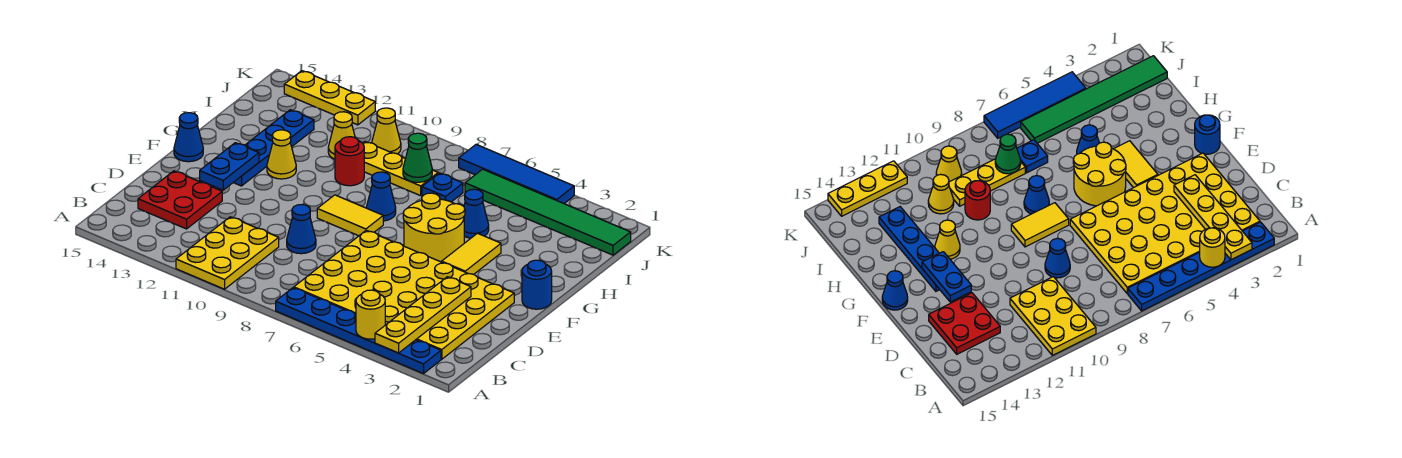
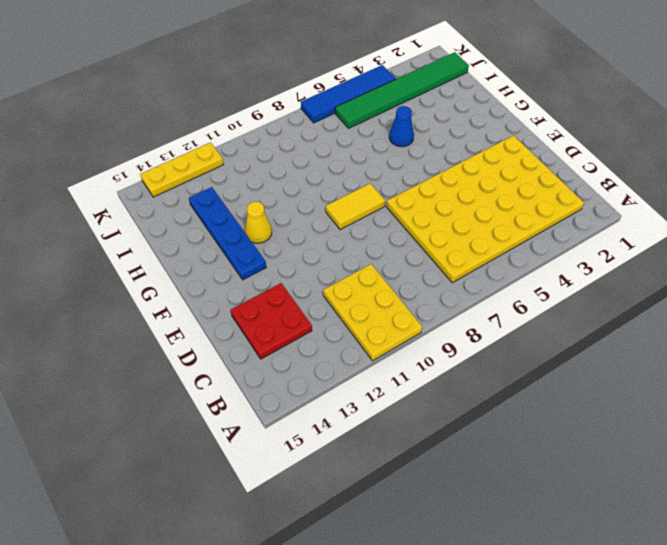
none -> blue 1x6 plate [276,288,441,374]
none -> blue 1x1 cone [287,205,316,254]
none -> blue 1x1 round brick [522,260,552,309]

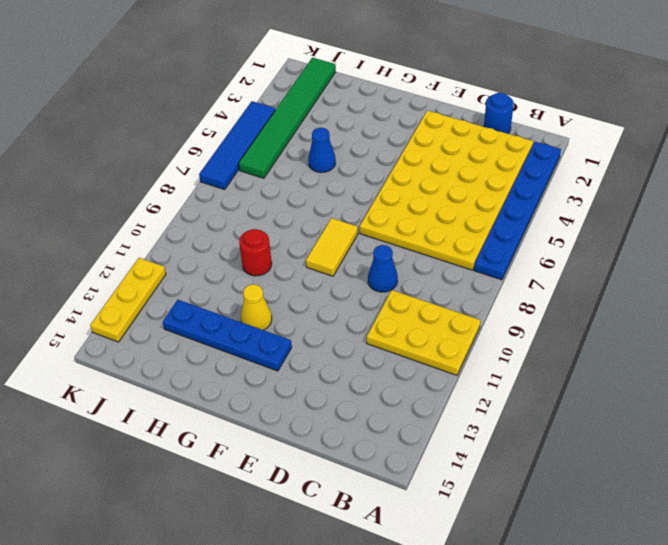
blue 1x1 round brick [484,93,514,134] -> blue 1x1 round brick moved to [522,260,552,309]
none -> red 2x2 plate [138,171,222,229]
none -> yellow 1x2 tile [442,233,501,274]
none -> yellow 2x2 round brick [403,193,465,262]

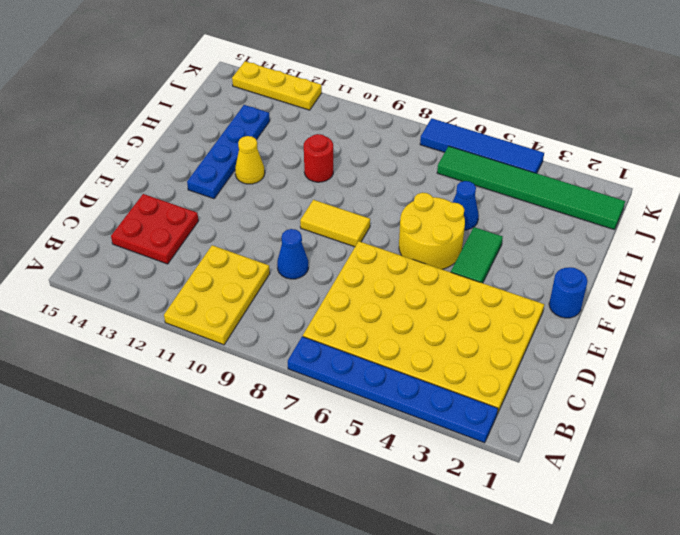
green 1x2 tile [451,227,503,283] -> yellow 1x2 tile [442,233,501,274]
none -> blue 1x1 cone [174,113,203,162]
none -> blue 1x1 cone [366,172,396,221]
none -> blue 1x1 plate [422,173,463,202]

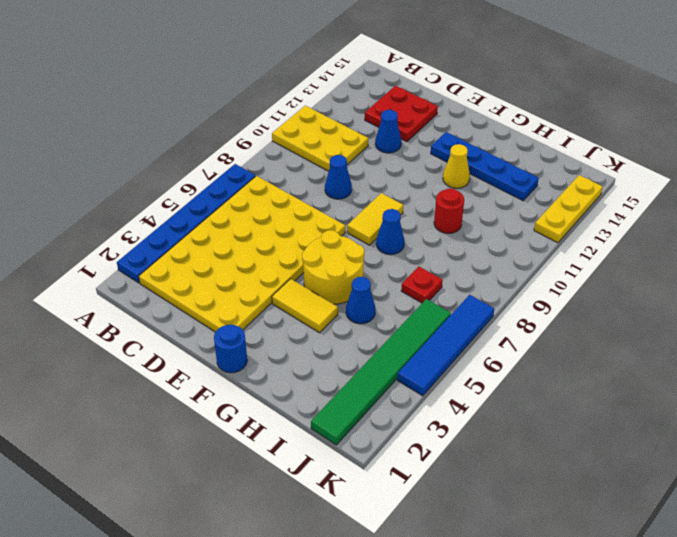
blue 1x1 cone [375,110,401,153] -> blue 1x1 cone moved to [174,113,203,162]
red 1x1 plate [401,266,443,303] -> blue 1x1 plate [422,173,463,202]
none -> yellow 1x3 plate [363,142,438,196]
none -> yellow 1x1 cone [328,112,355,159]
none -> yellow 1x1 cone [372,108,401,154]

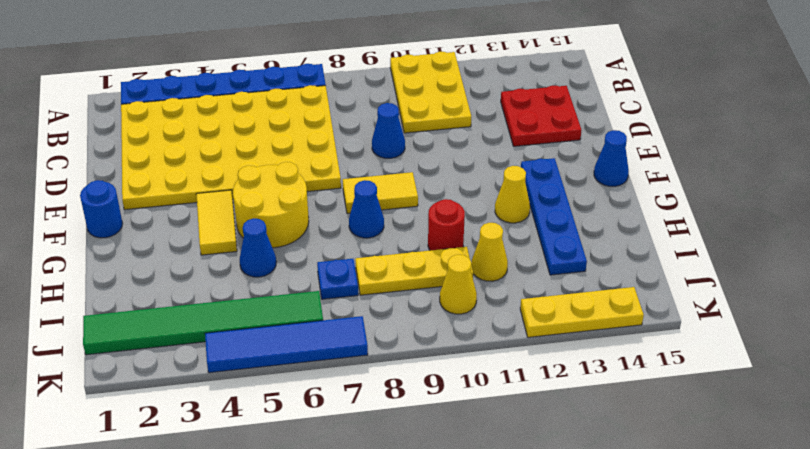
none -> yellow 1x4 plate [375,277,471,353]
none -> yellow 1x1 round brick [356,290,385,339]
none -> blue 1x2 plate [200,143,259,190]

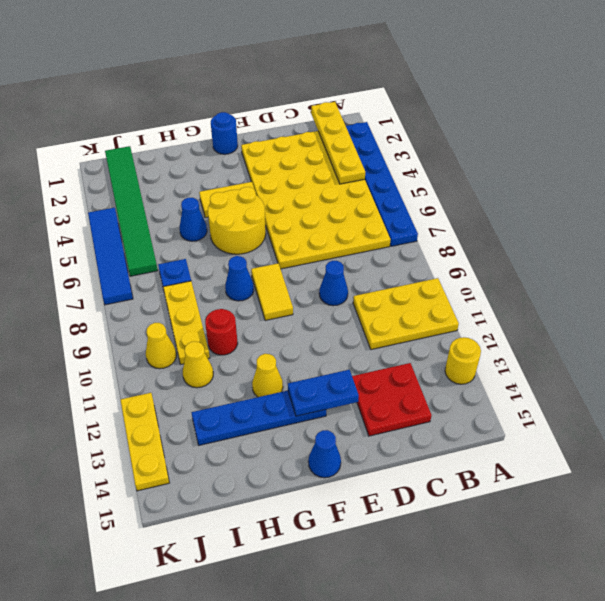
yellow 1x1 round brick [445,337,481,384] -> yellow 1x1 round brick moved to [356,290,385,339]
yellow 1x4 plate [311,102,365,184] -> yellow 1x4 plate turned to [375,277,471,353]
none -> green 1x1 cone [403,133,432,182]

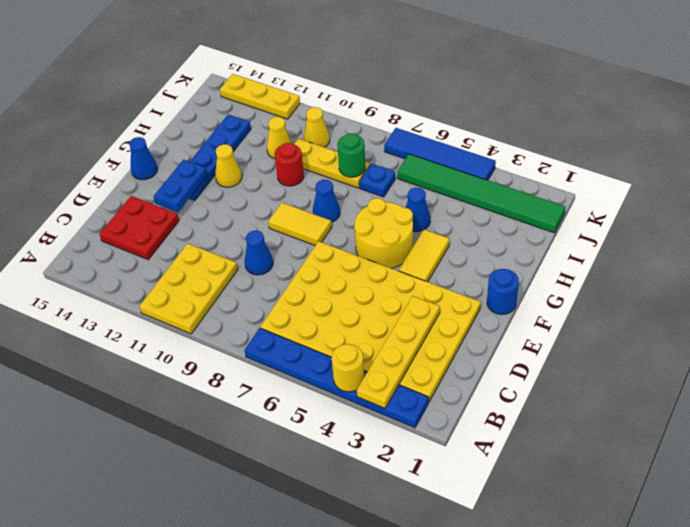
green 1x1 round brick [337,134,365,177] -> green 1x1 cone [403,133,432,182]

